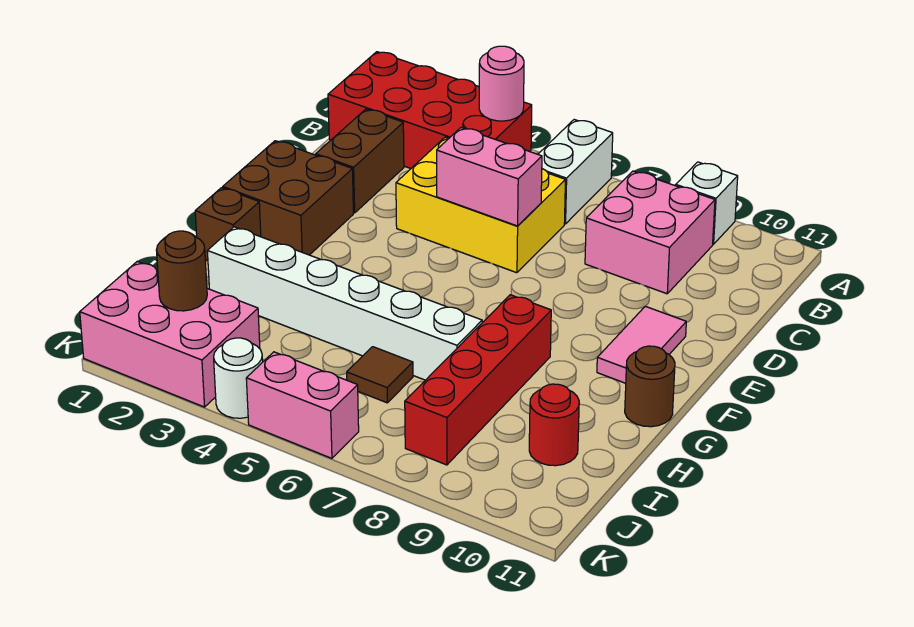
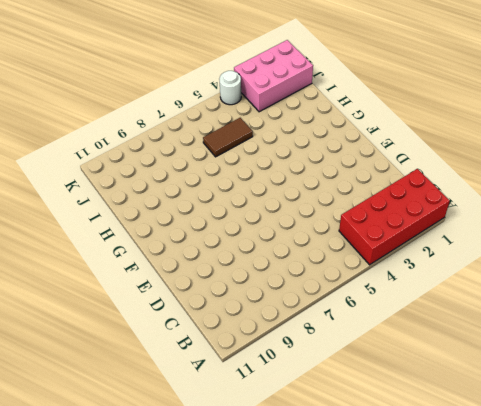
brown 1x2 tile [203,118,253,157] -> brown 1x1 tile [347,347,413,403]
none -> white 1x2 brick [538,120,613,224]
none -> white 1x1 brick [676,162,738,244]
none -> pink 2x2 brick [585,171,715,294]

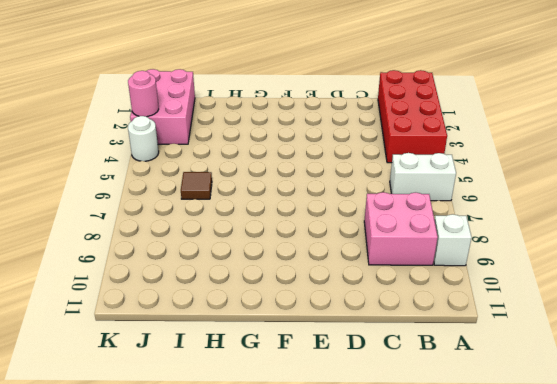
pink 1x1 round brick [128,71,159,117] -> pink 1x1 round brick moved to [479,46,524,121]
none -> brown 1x2 brick [316,109,404,213]
none -> yellow 2x3 brick [396,137,565,273]
none -> brown 2x2 brick [223,141,353,255]

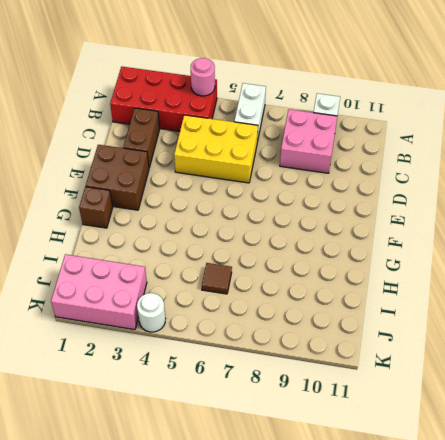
none -> pink 1x2 tile [597,306,686,383]
none -> red 1x4 brick [405,295,551,465]
none -> brown 1x1 round brick [625,346,675,427]

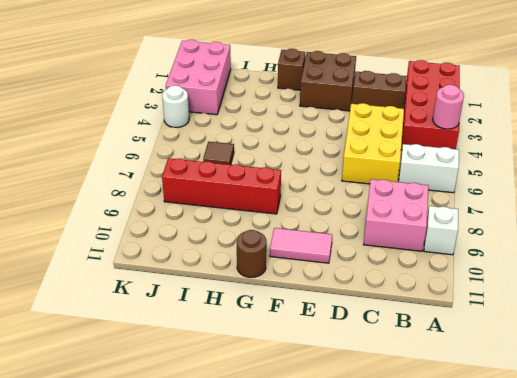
none -> white 1x6 brick [207,227,482,380]
none -> red 1x1 round brick [529,384,579,466]
none -> pink 1x2 brick [246,352,359,458]

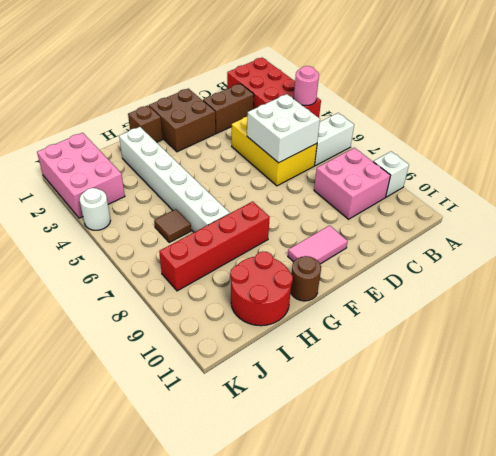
white 2x2 brick [247,94,320,163] -> pink 1x2 brick [437,128,542,226]
red 2x2 round brick [230,252,293,326] -> red 1x1 round brick [529,384,579,466]
none -> pink 1x2 brick [246,352,359,458]
none -> brown 1x1 round brick [157,231,207,311]

